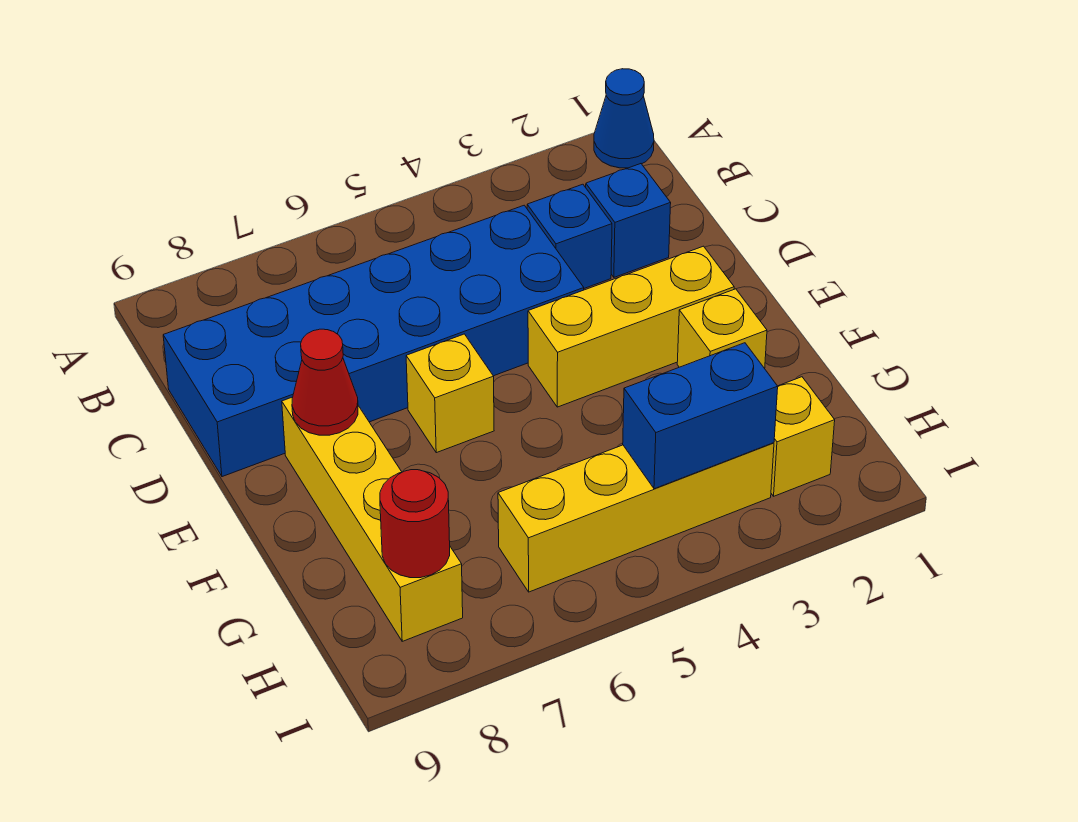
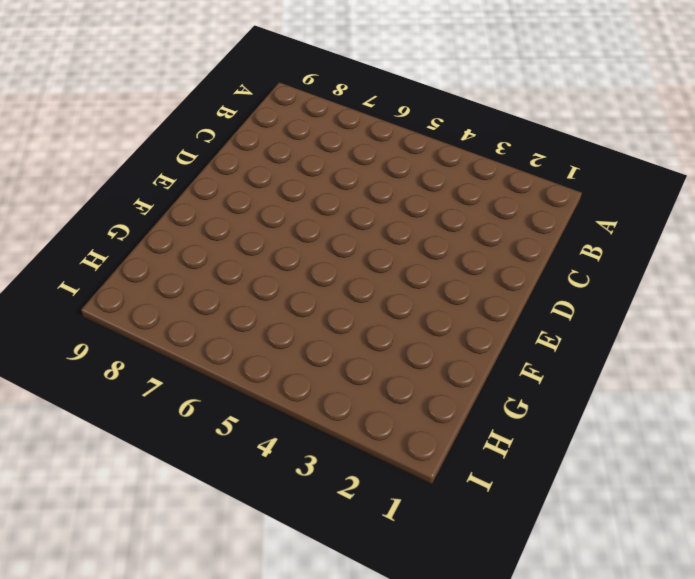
none -> blue 1x1 cone [594,69,654,168]
none -> blue 1x1 brick [586,164,671,277]
none -> blue 1x1 brick [527,184,612,288]

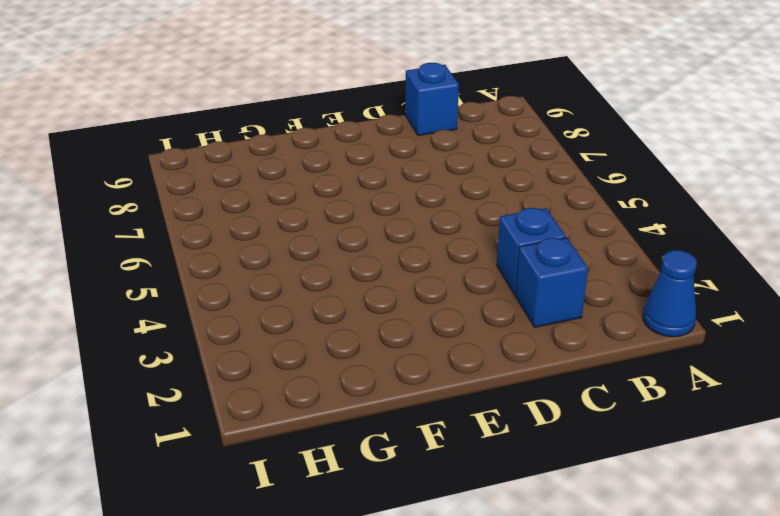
blue 1x1 brick [405,63,459,136] -> blue 2x6 brick [163,205,584,477]
none -> yellow 1x3 brick [528,246,734,407]
none -> yellow 1x1 brick [406,334,494,453]
none -> yellow 1x4 brick [282,397,463,641]

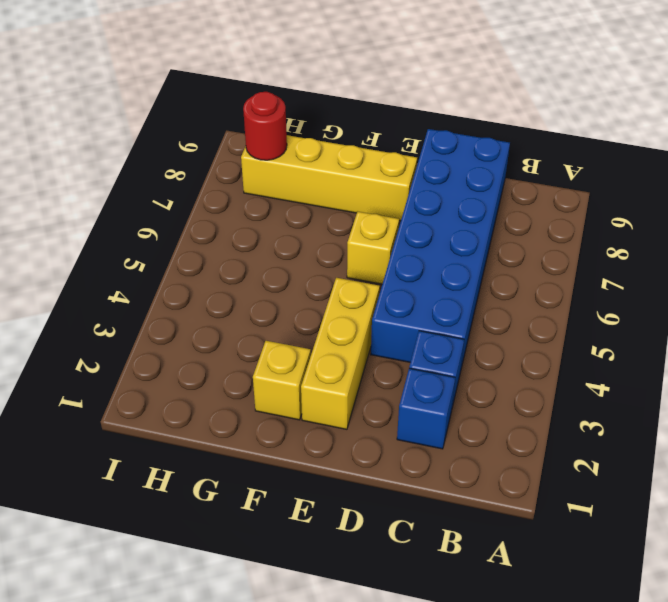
none -> blue 1x1 cone [594,69,654,168]
none -> yellow 1x1 brick [771,377,835,496]
none -> yellow 1x4 brick [498,443,774,592]

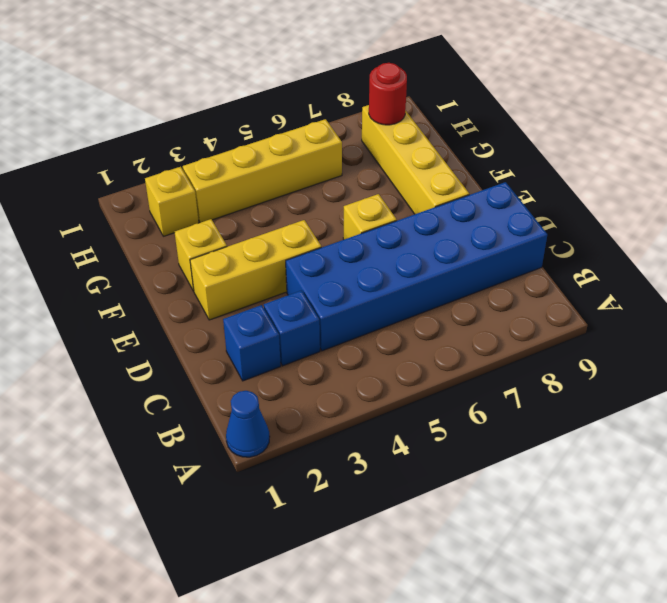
none -> red 1x1 cone [292,329,358,435]
none -> blue 1x2 brick [623,343,778,489]

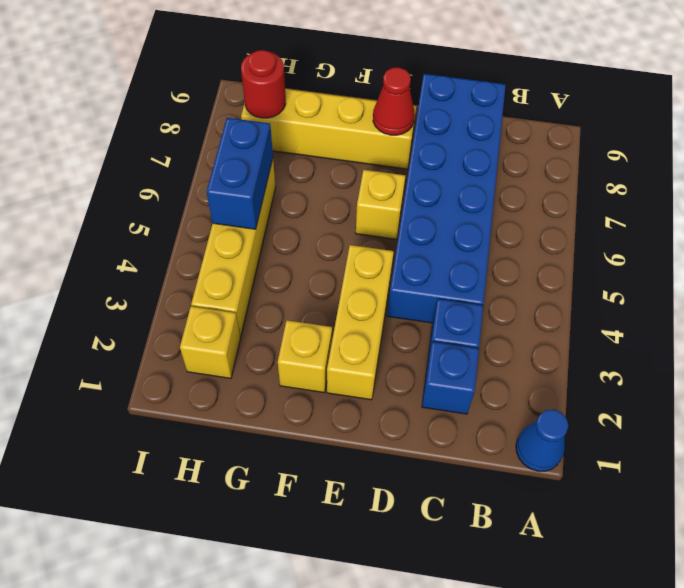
blue 1x2 brick [207,118,273,229] -> blue 1x2 brick moved to [623,343,778,489]

